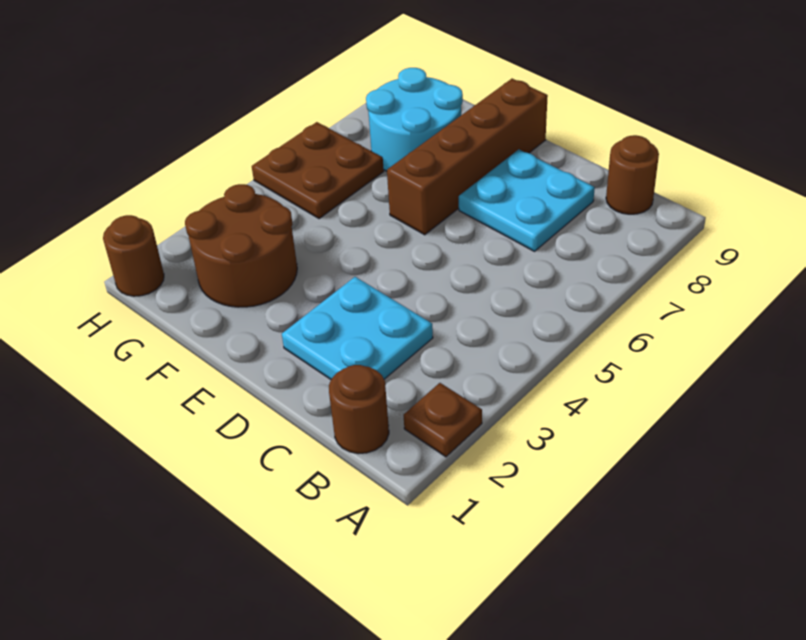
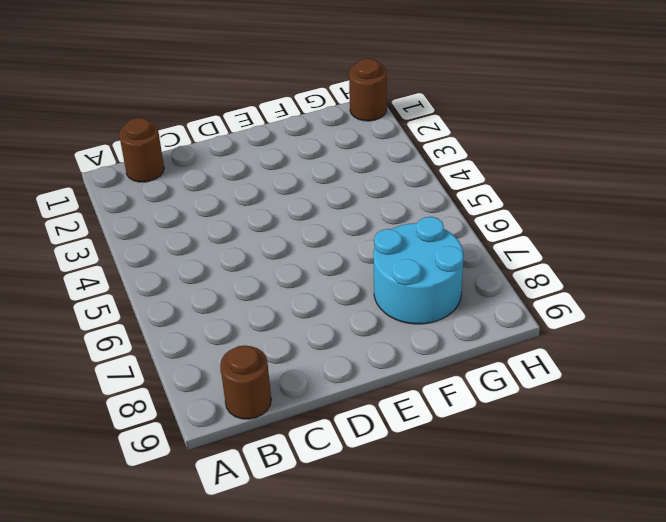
none -> brown 1x1 plate [404,383,482,457]
none -> cyan 2x2 plate [282,277,433,379]

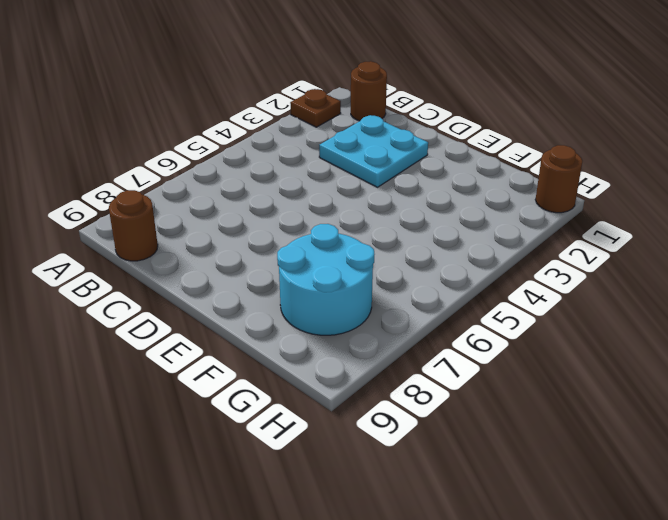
none -> cyan 2x2 plate [459,149,595,251]
none -> brown 1x4 brick [387,79,548,235]

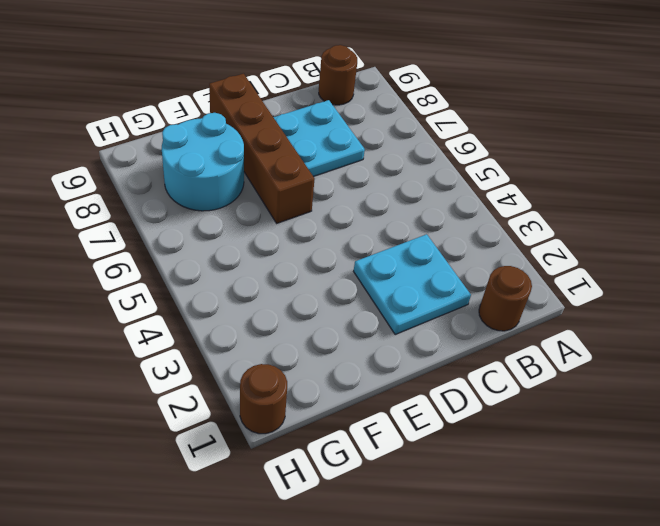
none -> brown 1x1 plate [404,383,482,457]
none -> brown 2x2 round brick [185,184,297,307]

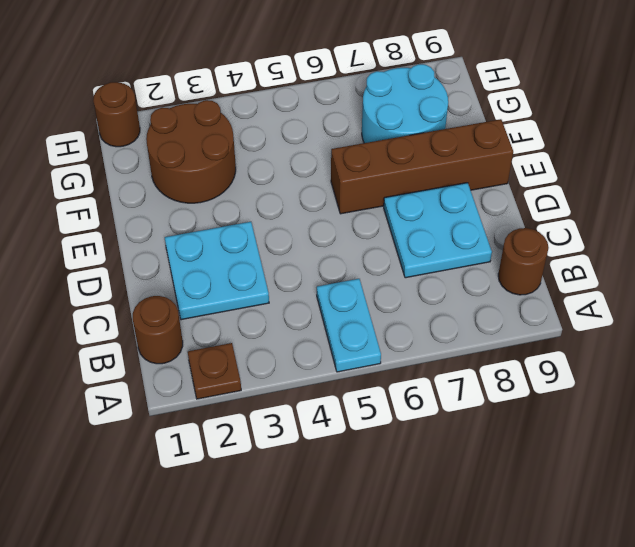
cyan 1x2 plate [317,279,381,372] -> none
none -> brown 2x2 plate [252,122,384,219]

